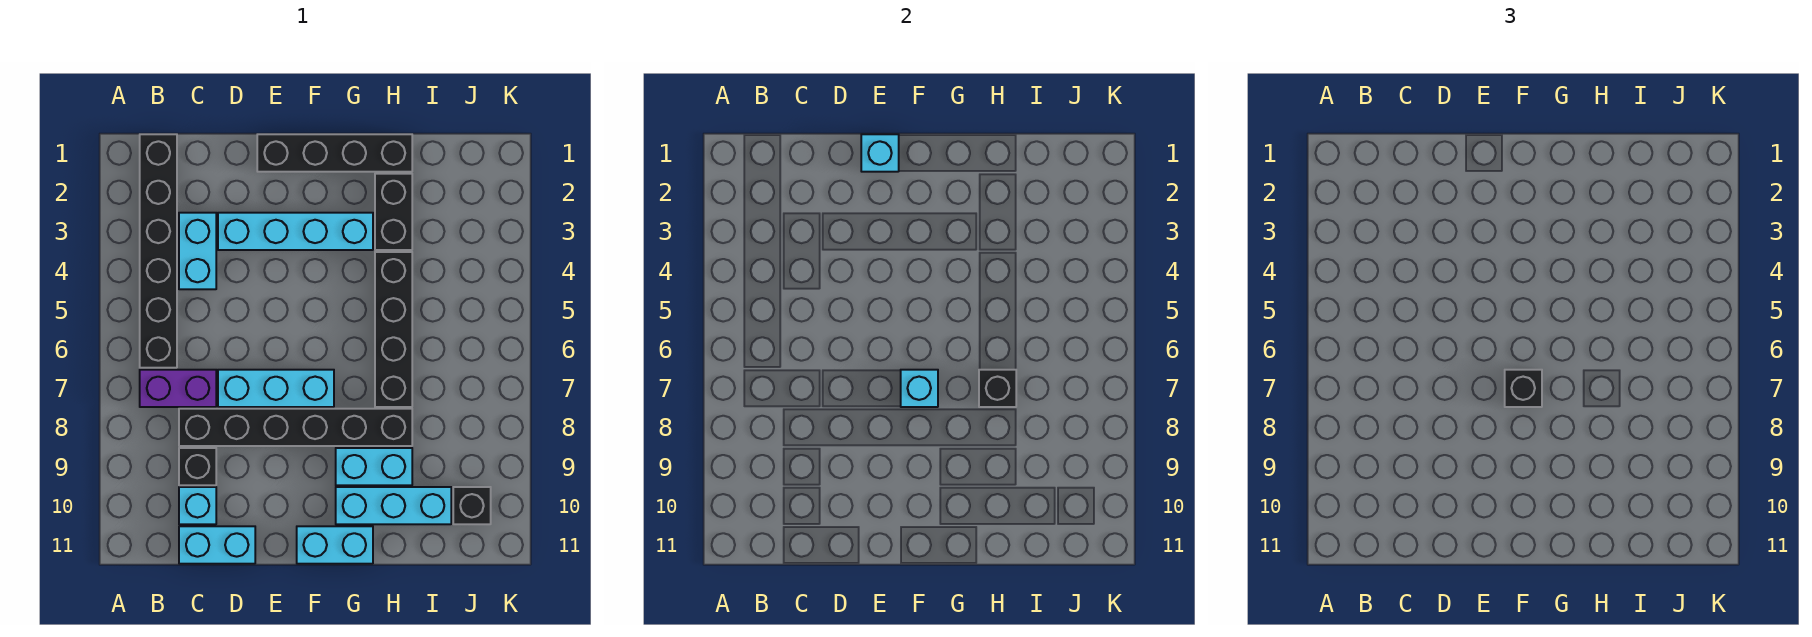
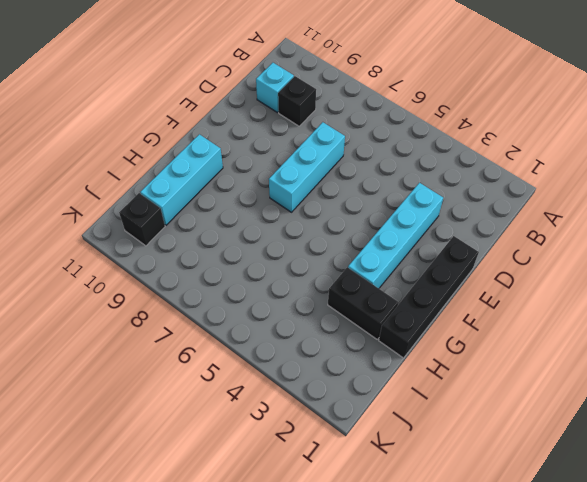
none -> black 1x6 brick [140,134,177,368]
none -> purple 1x2 brick [140,370,216,407]
none -> cyan 1x2 brick [179,213,216,289]

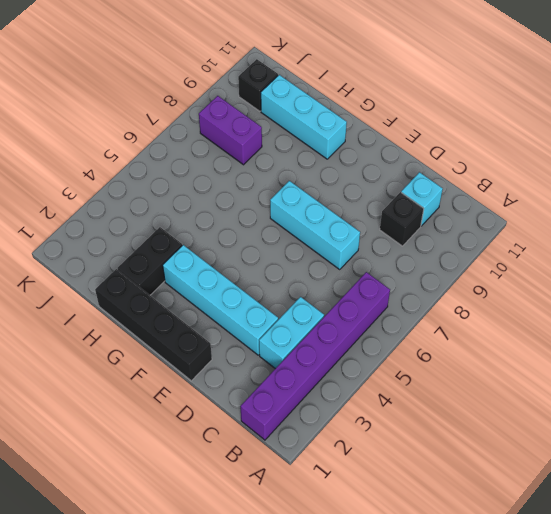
purple 1x6 brick [240,272,390,440] -> black 1x6 brick [140,134,177,368]
purple 1x2 brick [199,96,262,165] -> purple 1x2 brick moved to [140,370,216,407]
none -> black 1x6 brick [179,409,412,446]
none -> cyan 1x2 brick [179,526,255,564]
none -> cyan 1x2 brick [297,526,373,564]

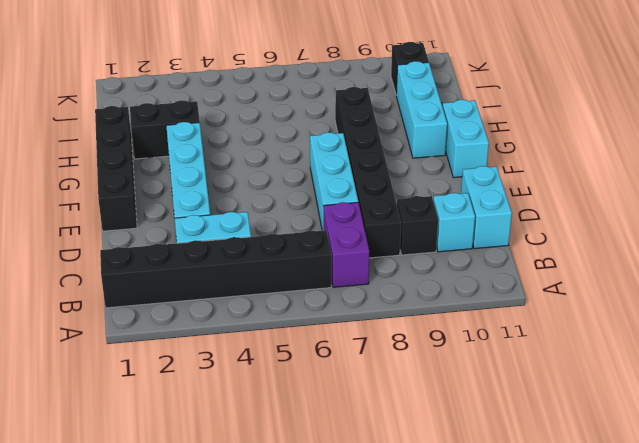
none -> cyan 1x2 brick [336,448,412,485]
none -> black 1x4 brick [375,252,412,407]
none -> cyan 1x1 brick [861,134,899,172]

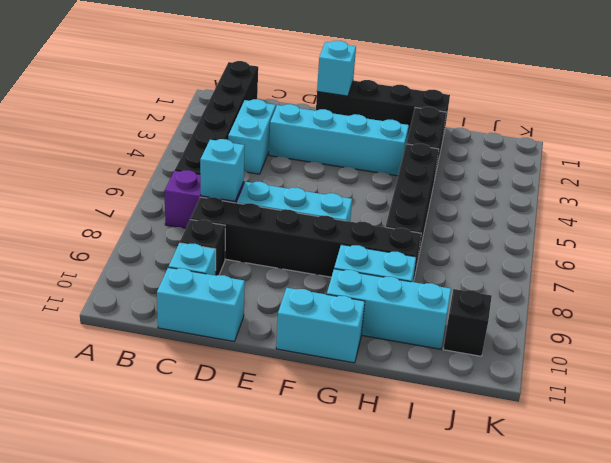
cyan 1x1 brick [200,139,245,201] -> cyan 1x1 brick moved to [901,370,938,407]
none -> black 1x1 brick [979,370,1016,407]
none -> black 1x1 brick [1505,370,1542,407]

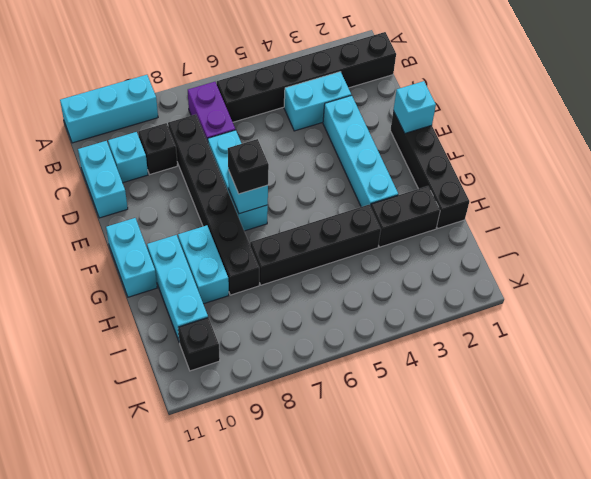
cyan 1x3 brick [60,75,158,143] -> none
none -> black 1x1 brick [979,370,1016,407]

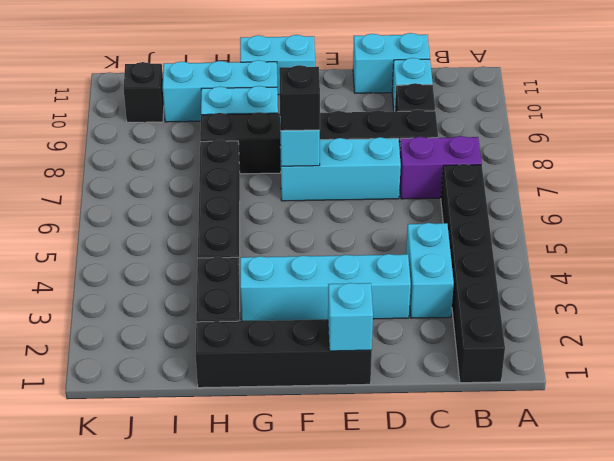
none -> black 1x1 brick [979,370,1016,407]

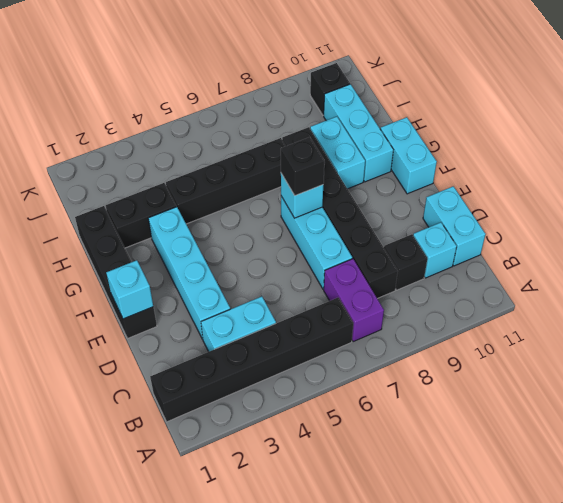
none -> black 1x1 brick [979,370,1016,407]

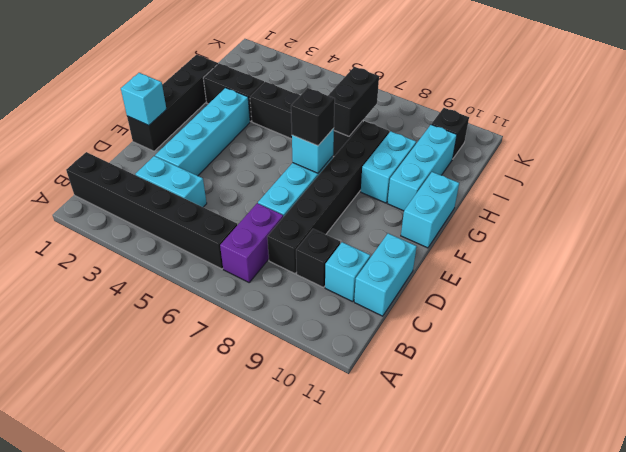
black 1x2 brick [328,67,379,136] -> black 1x1 brick [979,370,1016,407]

